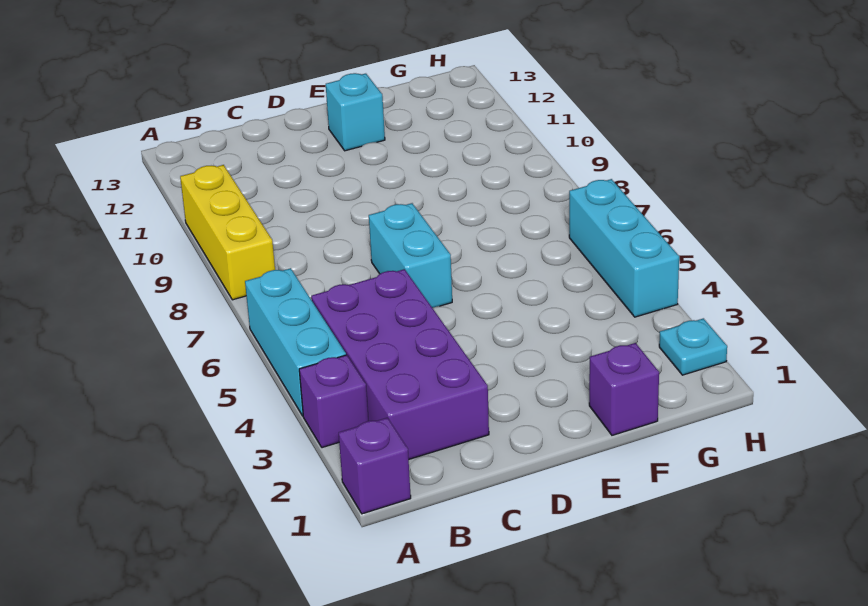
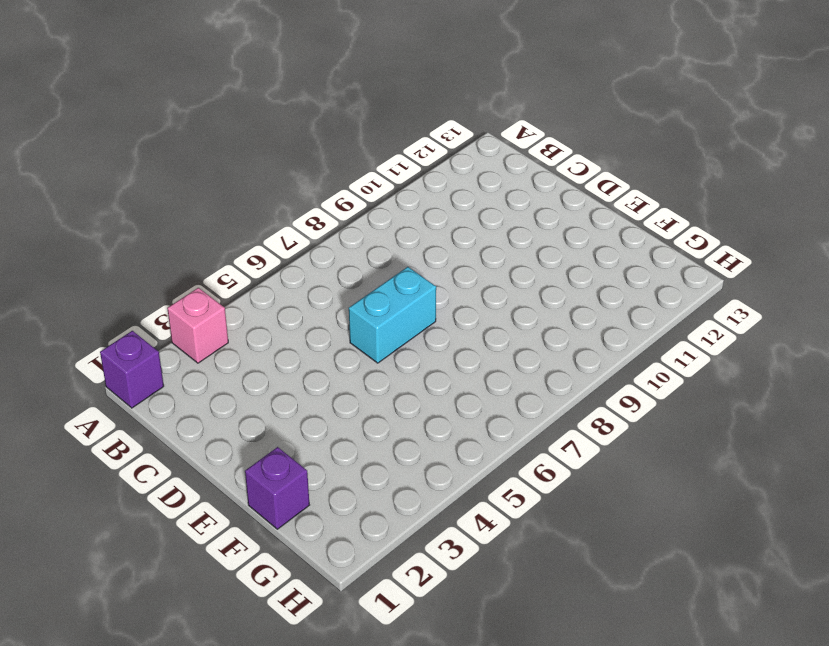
pink 1x1 brick [167,288,228,363] -> purple 1x1 brick [299,355,368,448]
none -> cyan 1x3 brick [245,268,346,416]
none -> yellow 1x3 brick [180,165,275,300]

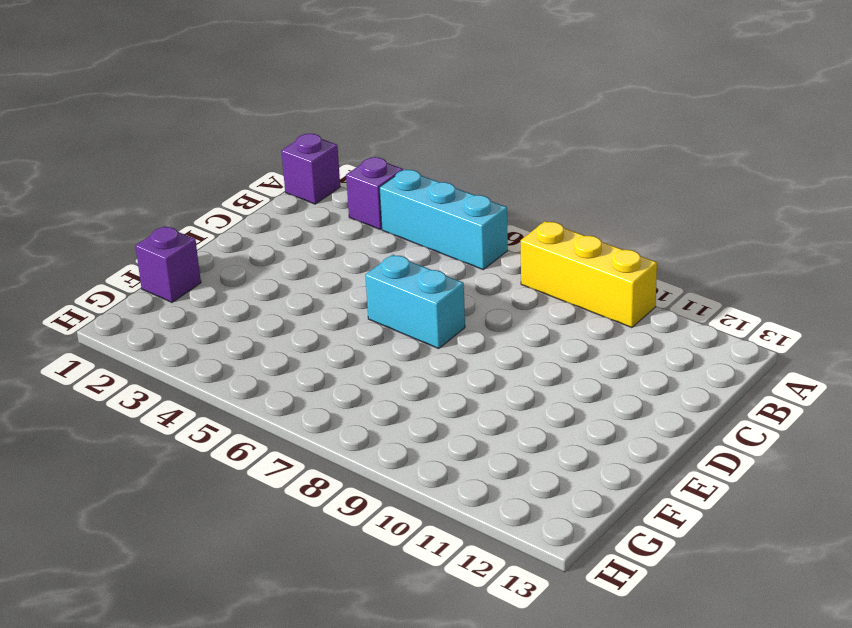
none -> purple 2x4 brick [311,269,489,459]
none -> cyan 1x1 brick [326,73,385,151]

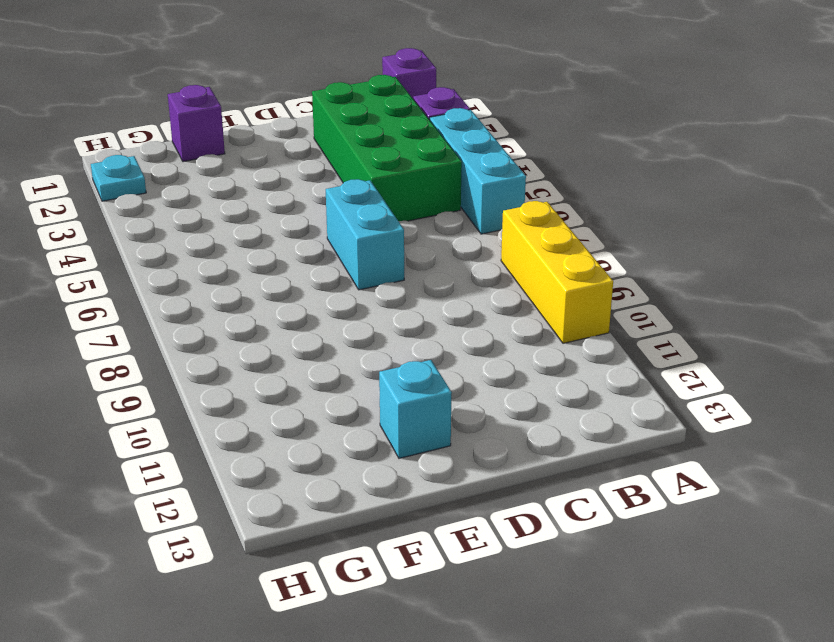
green 2x4 brick [312,75,462,221] -> purple 2x4 brick [311,269,489,459]
none -> cyan 1x3 brick [569,179,679,317]

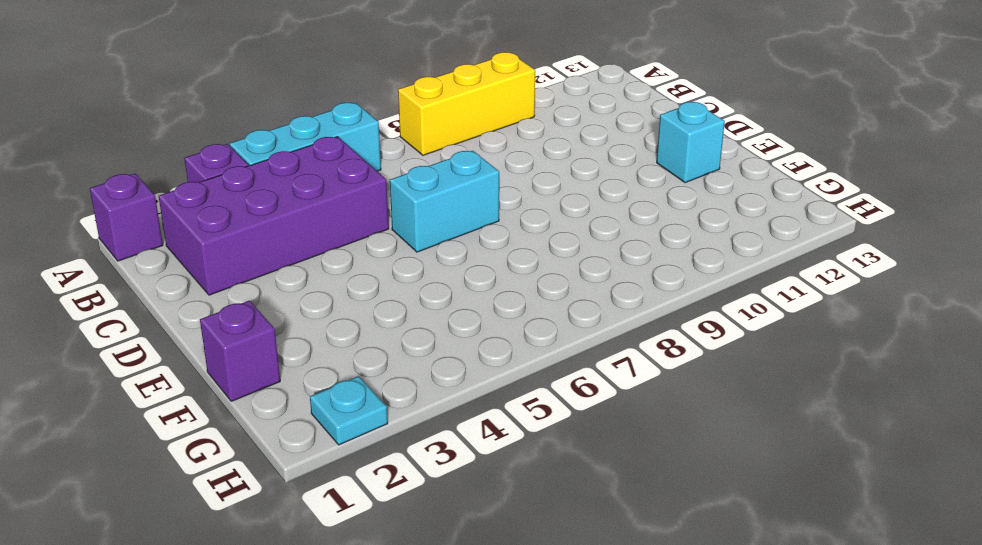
none -> cyan 1x3 brick [569,179,679,317]

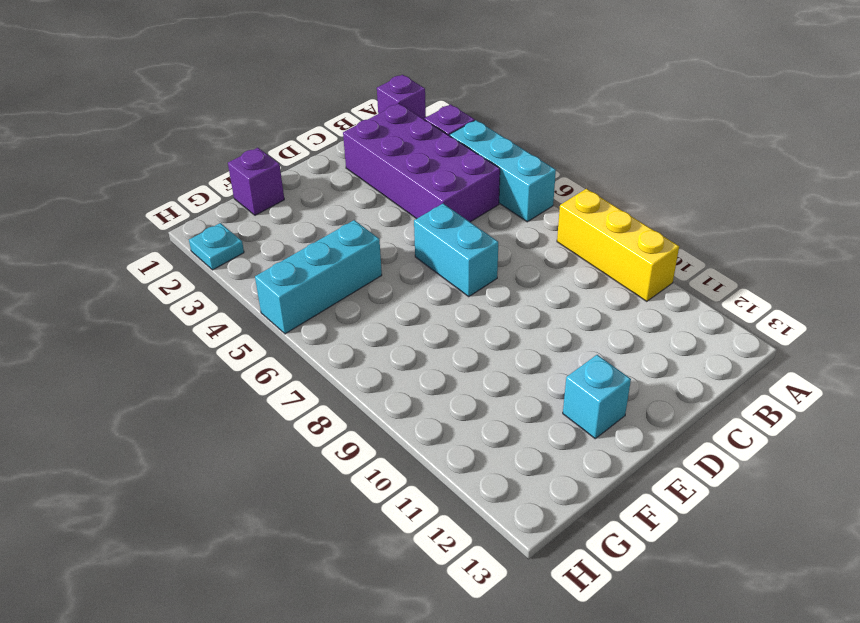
cyan 1x3 brick [255,220,382,334] -> cyan 1x3 brick turned to [569,179,679,317]

